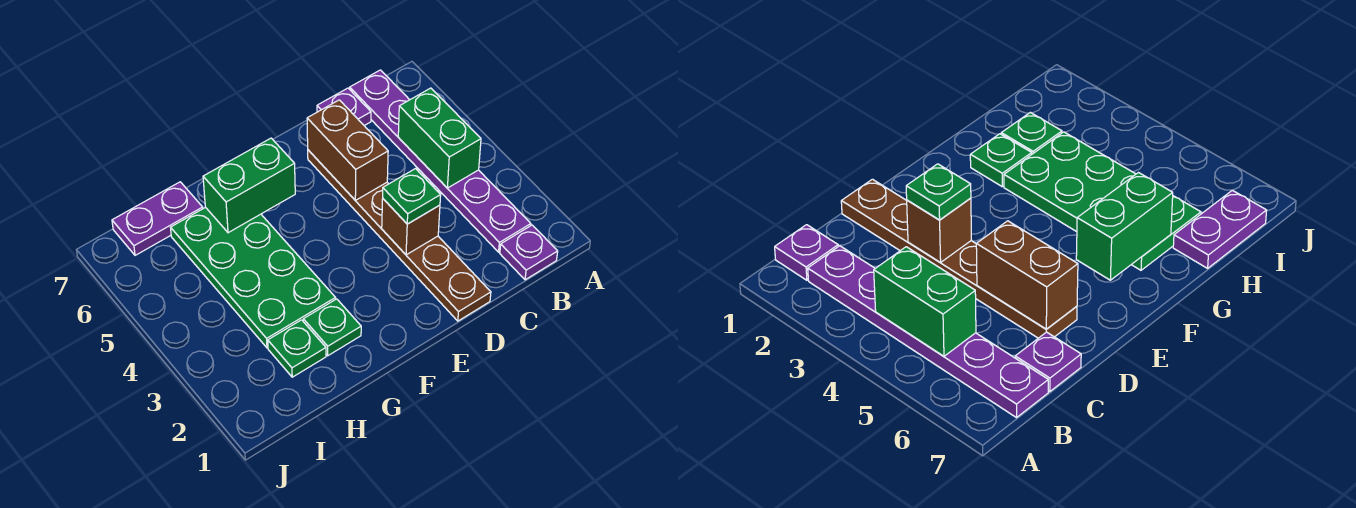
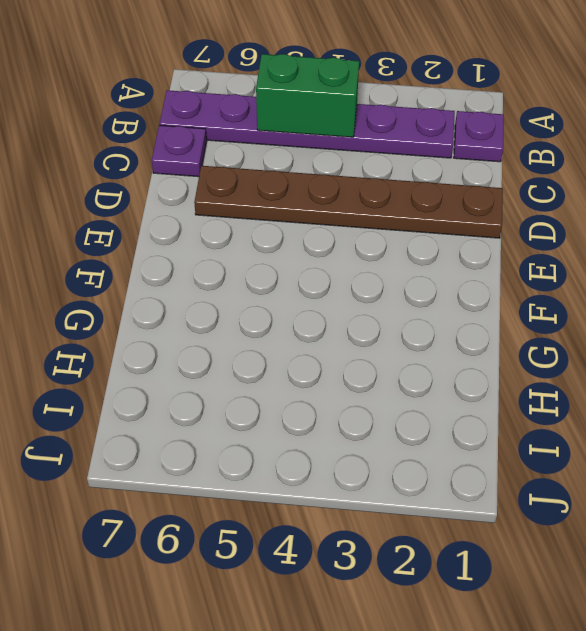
none -> green 1x1 plate [303,299,361,356]
none -> green 2x4 plate [171,207,336,348]
none -> green 1x1 plate [268,320,326,377]

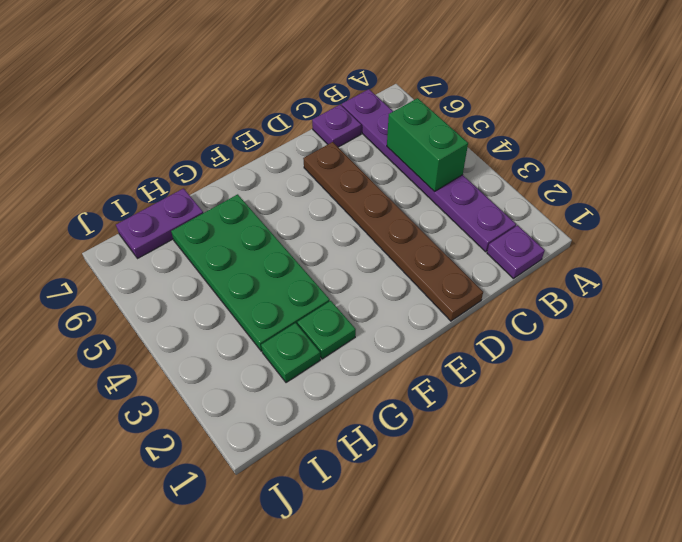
none -> brown 1x1 brick [382,199,440,255]
none -> brown 1x2 brick [307,100,388,200]
none -> green 1x2 brick [203,138,295,233]

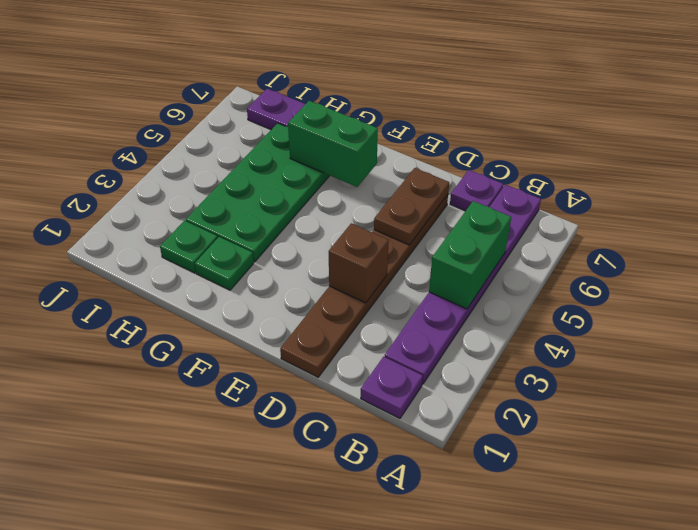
brown 1x2 plate [374,168,449,245] -> brown 1x2 brick [307,100,388,200]
none -> green 1x1 plate [383,169,441,224]

